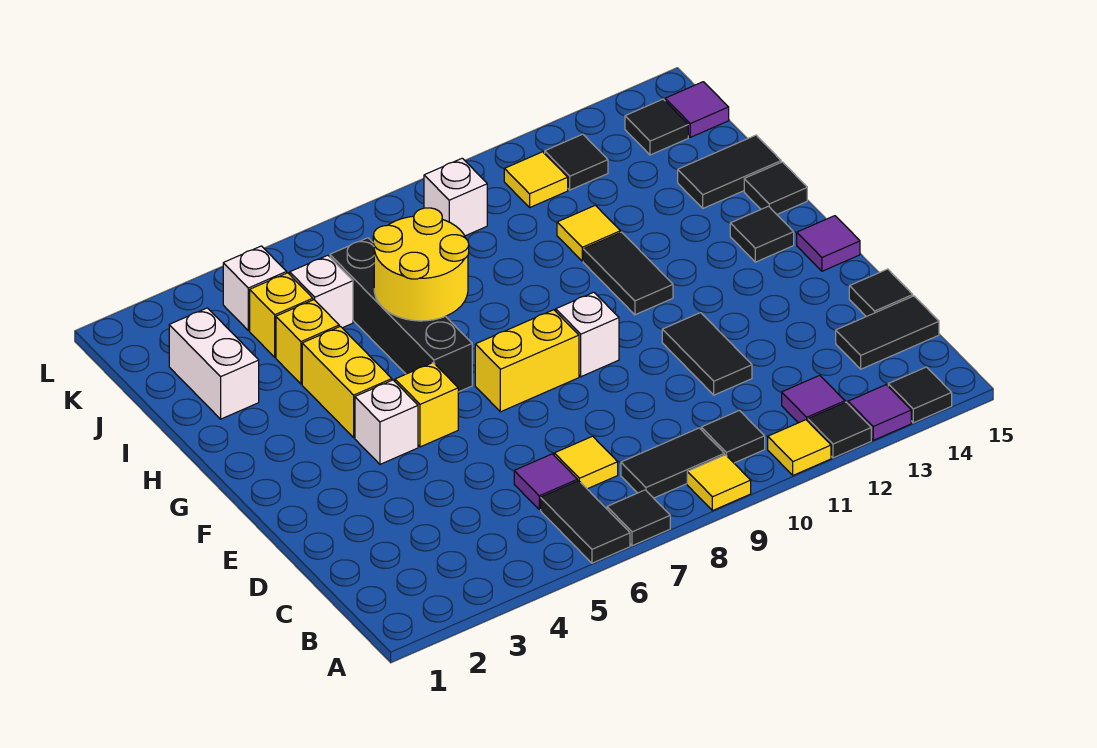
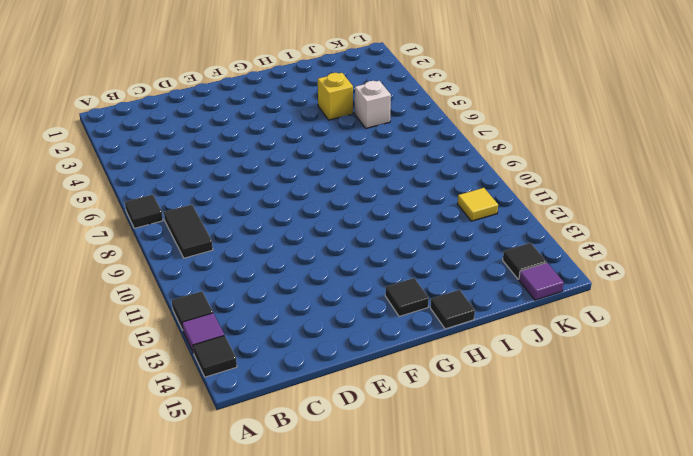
none -> black 1x2 tile [541,481,630,563]
none -> yellow 1x1 tile [687,455,751,511]
none -> yellow 1x1 tile [768,420,831,475]
none -> black 1x1 tile [701,410,765,463]

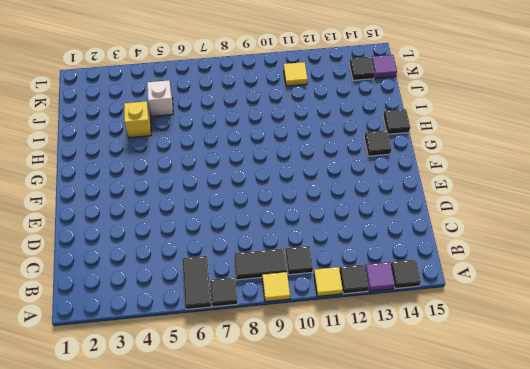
none -> purple 1x1 tile [782,375,845,423]
none -> purple 1x1 tile [514,454,578,510]
none -> yellow 1x1 tile [554,436,618,489]
none -> black 1x2 tile [836,296,939,369]

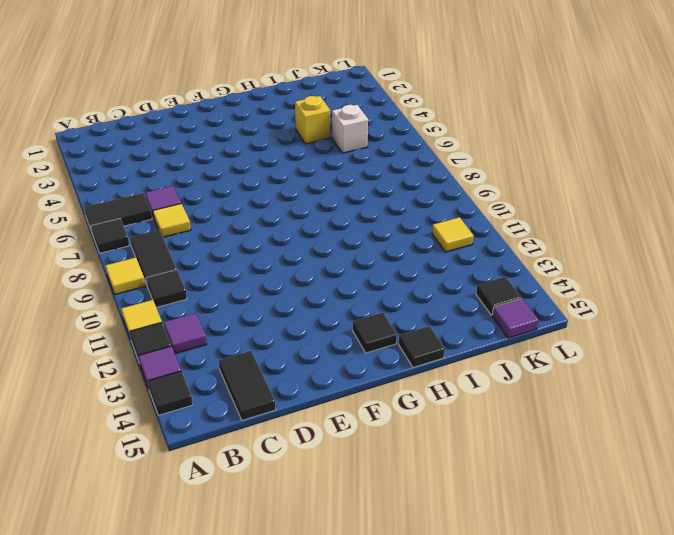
none -> black 1x2 tile [662,313,752,395]
none -> black 1x1 tile [849,269,913,317]
none -> white 1x1 brick [355,380,418,464]
none -> yellow 1x1 brick [395,363,458,447]

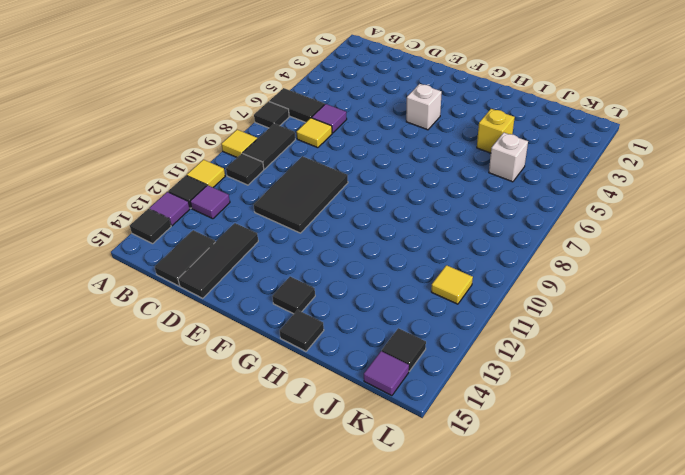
black 2x3 tile [253,156,348,233] -> black 1x2 tile [662,313,752,395]
black 1x3 tile [178,223,258,298] -> black 1x1 tile [849,269,913,317]
none -> yellow 1x1 brick [395,363,458,447]
none -> yellow 1x2 brick [475,310,579,412]
none -> white 1x1 brick [556,292,619,377]
none -> purple 1x1 tile [797,216,860,271]

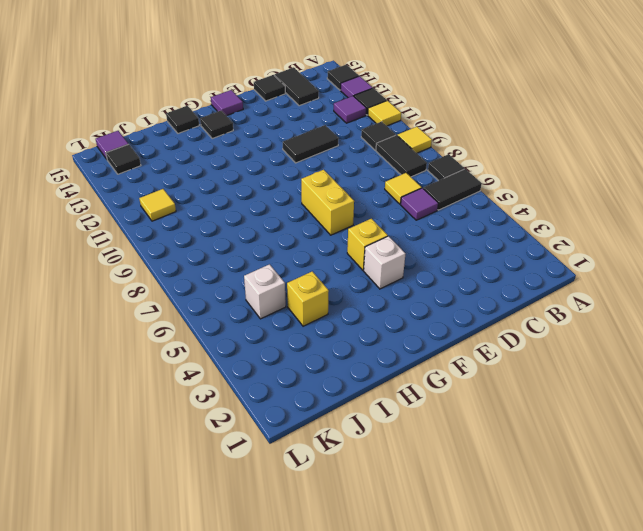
none -> white 1x1 brick [556,292,619,377]
none -> yellow 1x2 brick [302,326,392,437]
none -> black 1x4 brick [330,238,472,392]
none -> black 1x2 tile [583,232,673,315]

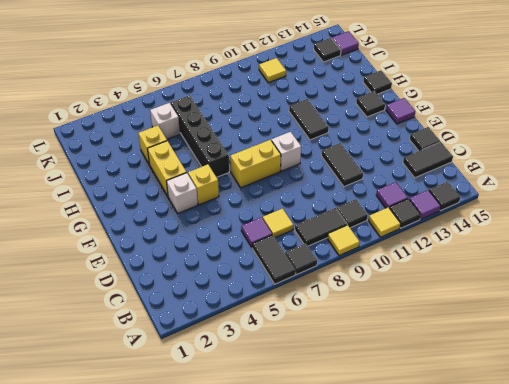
none -> white 1x2 brick [169,308,259,419]
none -> yellow 1x1 tile [557,205,620,261]
none -> black 1x2 tile [678,135,781,208]
none -> yellow 1x1 brick [250,273,313,357]

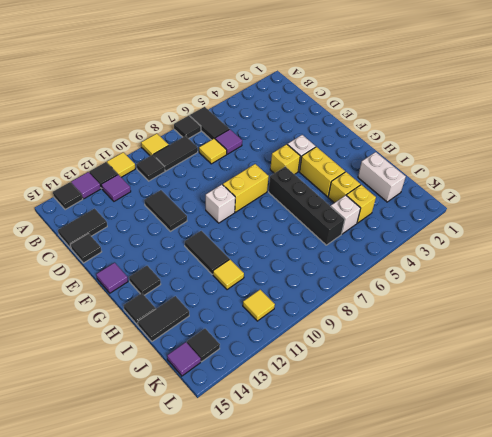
none -> white 1x1 brick [223,246,287,330]
none -> white 1x1 brick [424,158,487,236]
none -> black 1x1 tile [545,134,608,190]
none -> yellow 2x2 round brick [373,208,469,321]

